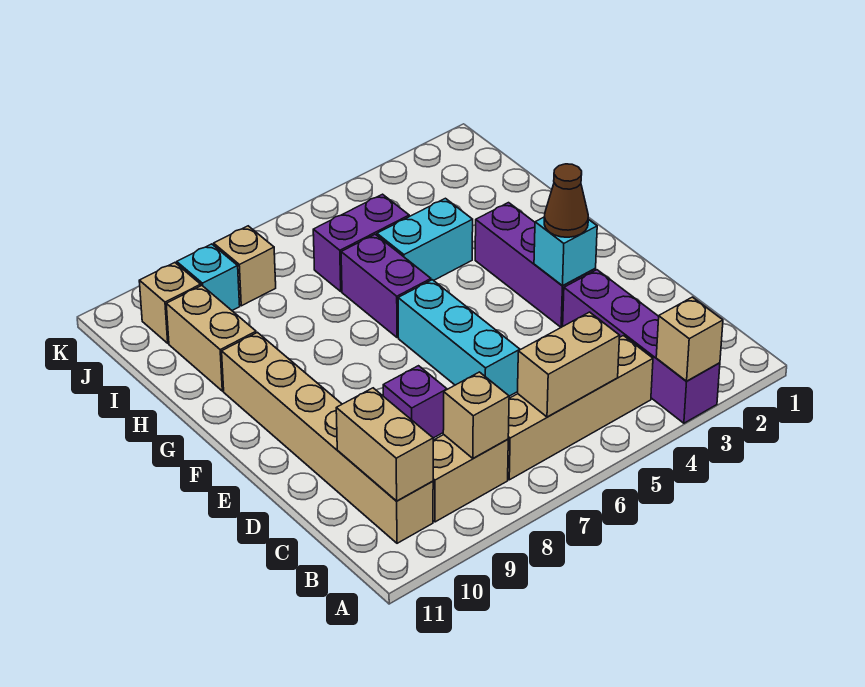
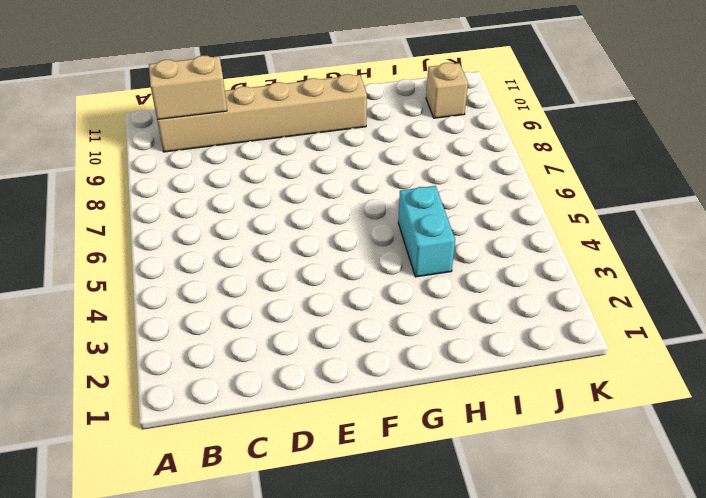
none -> purple 1x4 brick [563,270,720,423]
none -> tan 1x4 brick [508,336,653,480]
none -> tan 1x2 brick [433,435,508,522]

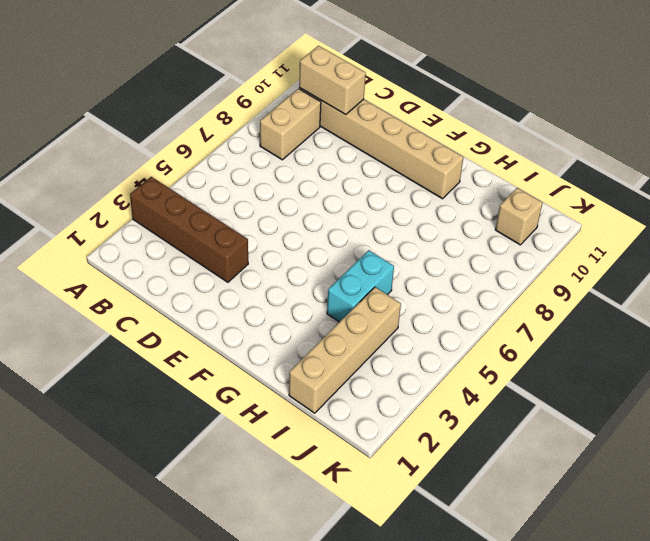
brown 1x4 brick [130,177,248,282] -> purple 1x4 brick [563,270,720,423]
tan 1x4 brick [289,287,401,413] -> tan 1x4 brick moved to [508,336,653,480]
none -> cyan 1x3 brick [398,280,520,396]
none -> purple 1x1 brick [383,366,447,438]
none -> purple 1x3 brick [475,203,596,327]

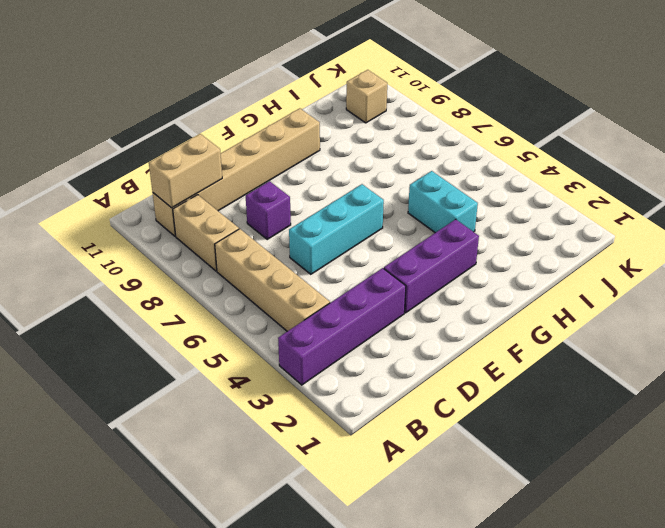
none -> purple 1x2 brick [341,234,431,338]
none -> tan 1x2 brick [166,286,256,391]
none -> purple 1x2 brick [313,194,409,291]

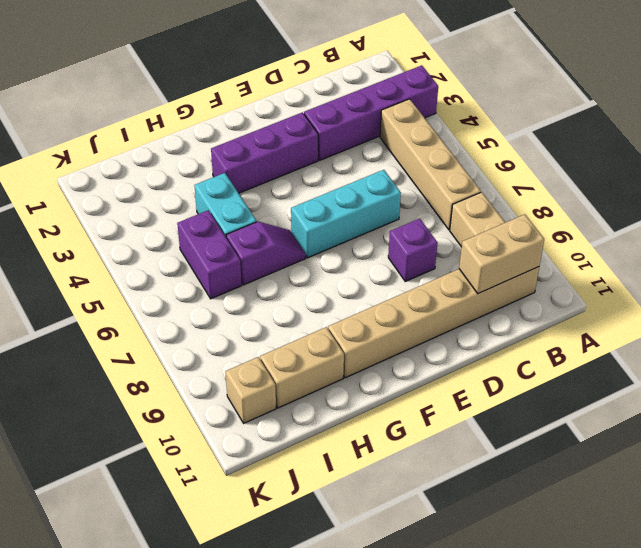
purple 1x2 slope [226,222,306,285] -> purple 1x2 brick [341,234,431,338]
none -> tan 1x1 brick [214,226,276,306]
none -> cyan 1x1 brick [177,244,240,311]
none -> tan 1x1 brick [656,297,723,381]

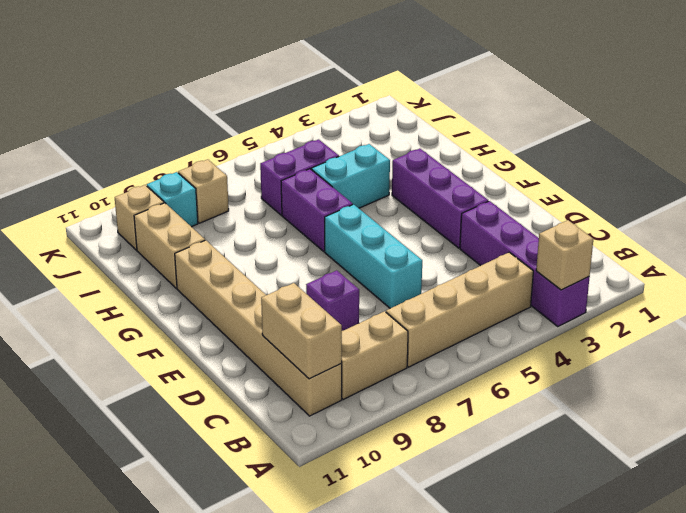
none -> tan 1x2 brick [518,312,620,417]
none -> tan 1x1 brick [443,372,509,458]
none -> cyan 1x1 brick [534,217,597,286]

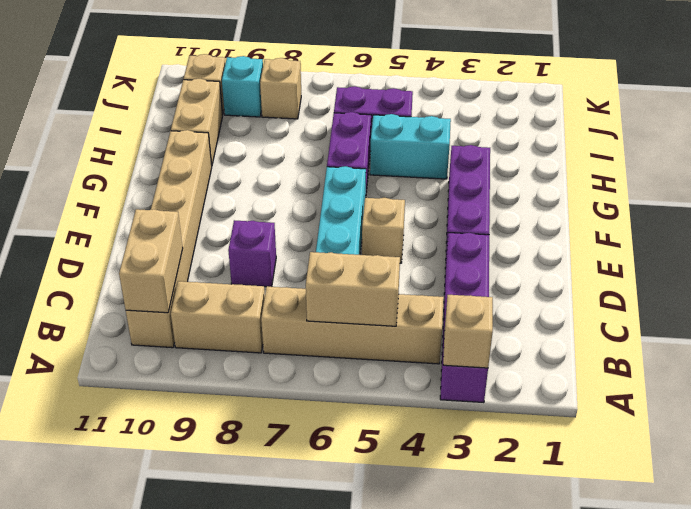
tan 1x1 brick [362,197,405,263] -> tan 1x1 brick moved to [443,372,509,458]
none -> cyan 1x1 brick [534,217,597,286]
none -> brown 1x1 cone [544,164,588,237]

